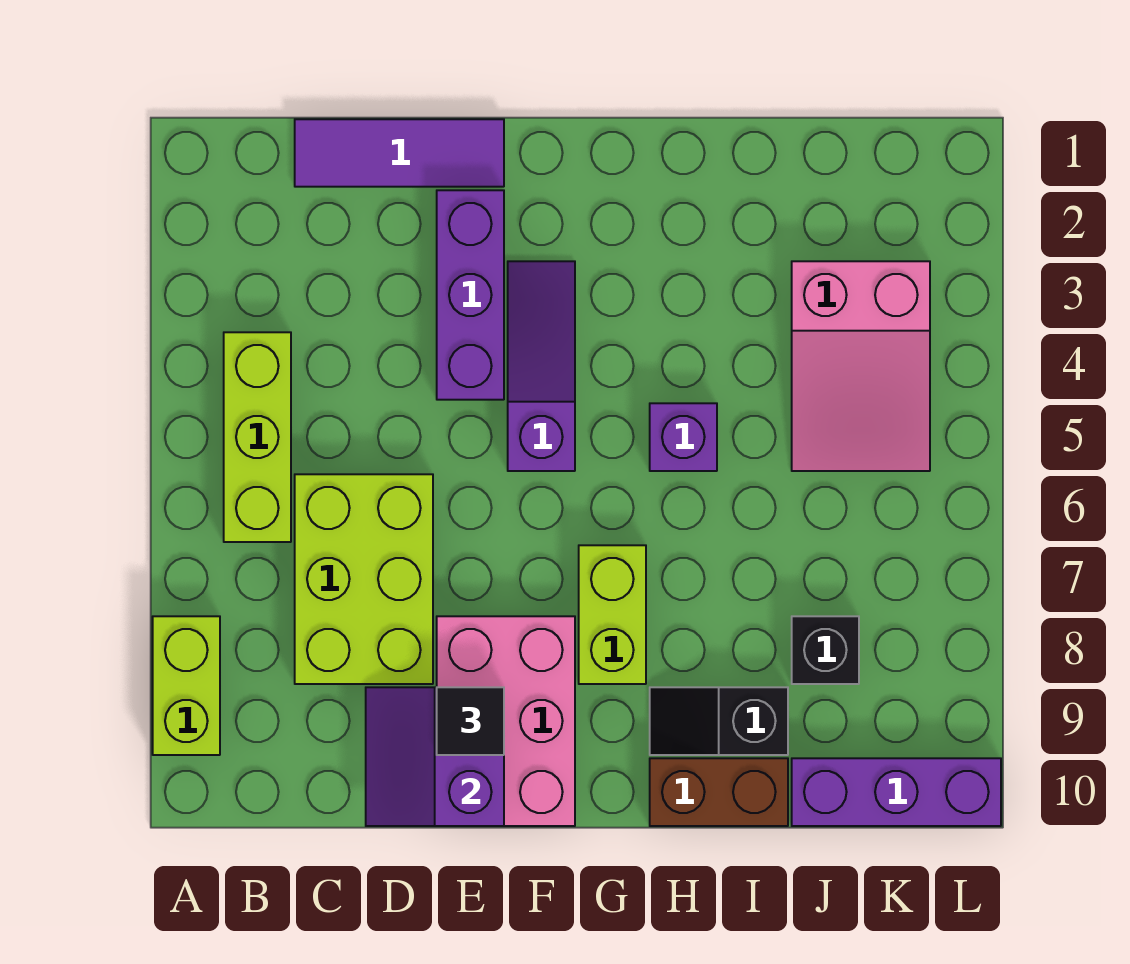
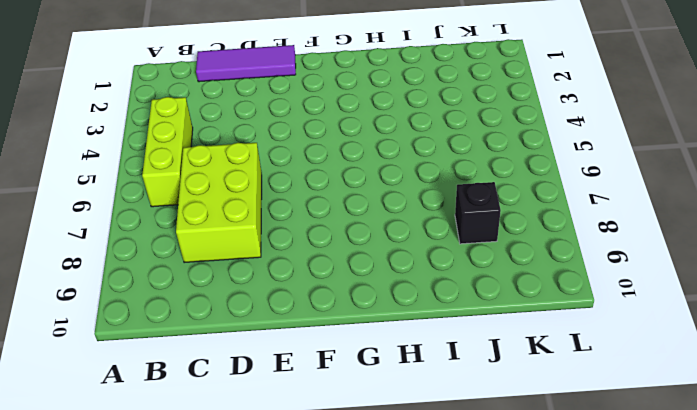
none -> lime 1x2 brick [153,616,220,755]
none -> purple 1x3 brick [437,190,504,400]
none -> pink 2x3 brick [437,616,575,826]

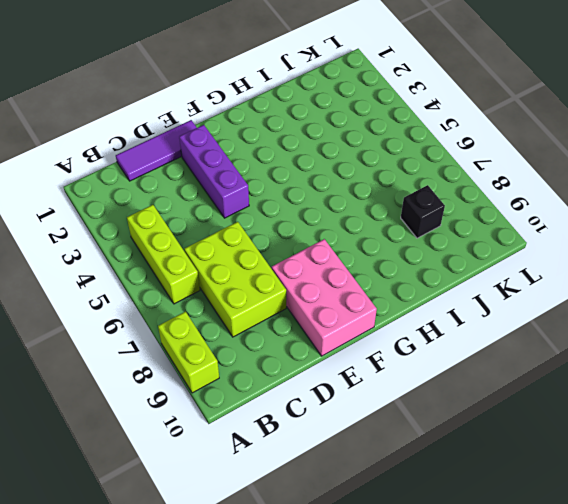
none -> purple 1x3 slope [508,261,575,471]
none -> lime 1x2 brick [579,545,646,684]
none -> purple 1x1 brick [650,403,717,471]

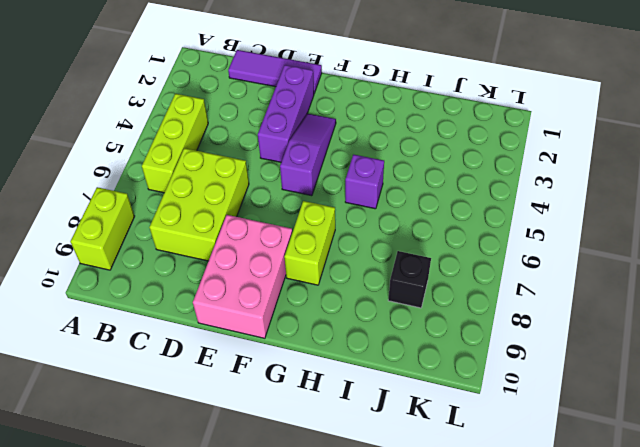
none -> black 1x2 slope [650,687,788,755]
none -> brown 1x2 brick [650,758,788,826]
none -> pink 2x3 slope [792,261,930,471]

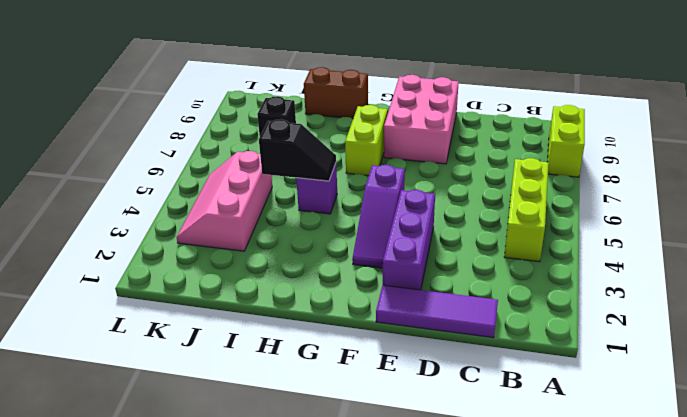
black 1x2 slope [259,119,336,181] -> black 1x2 slope moved to [650,687,788,755]
pink 2x3 slope [177,151,272,251] -> pink 2x3 slope turned to [792,261,930,471]
none -> lime 2x3 brick [295,474,433,684]
none -> purple 1x3 brick [792,758,1001,826]
none -> purple 2x2 slope [366,687,504,826]

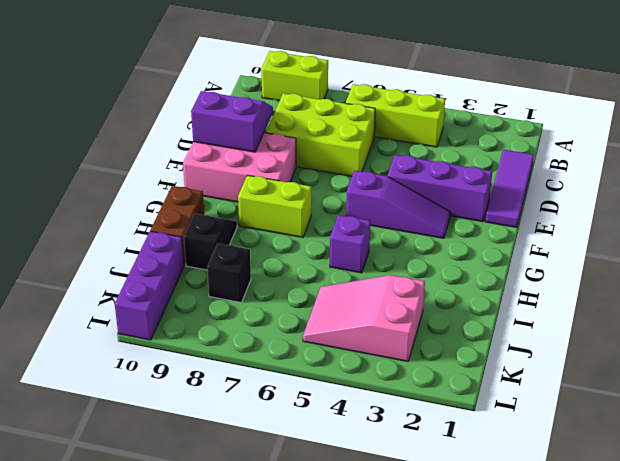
none -> black 1x1 tile [437,687,504,755]

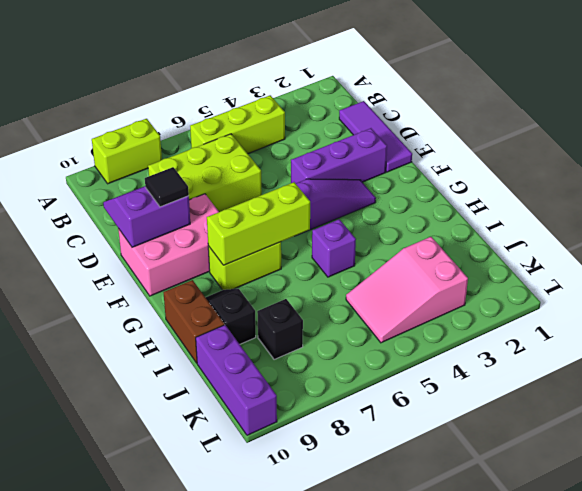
lime 1x3 brick [207,182,310,265] -> none

